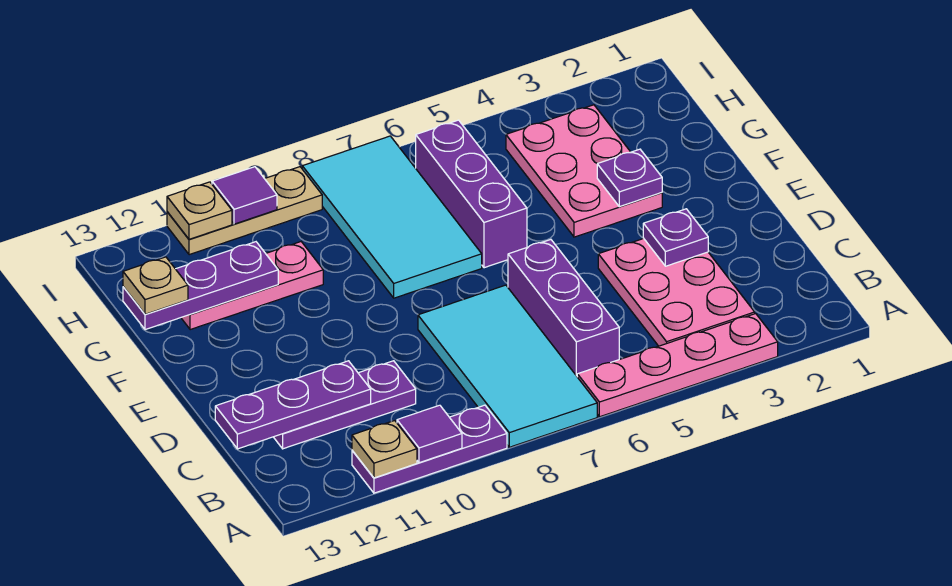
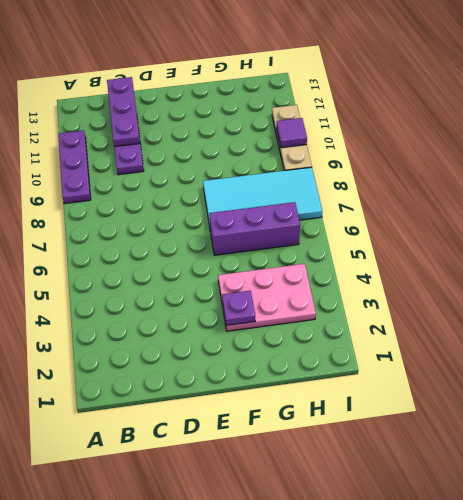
none -> pink 1x4 plate [577,314,778,417]
none -> cyan 2x4 tile [418,285,597,447]
none -> pink 2x3 plate [598,238,755,346]

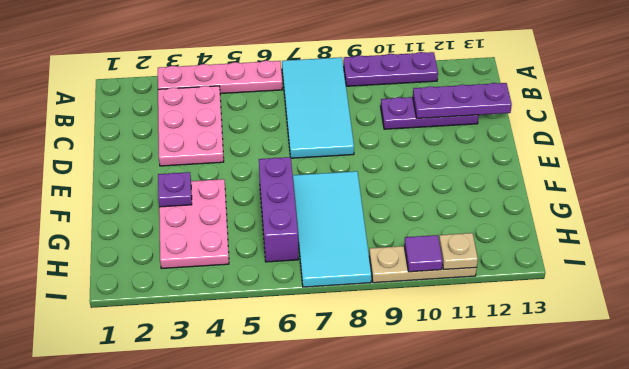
none -> purple 1x3 brick [508,240,619,376]
none -> pink 1x3 plate [181,242,323,330]
none -> purple 1x1 tile [397,405,462,463]

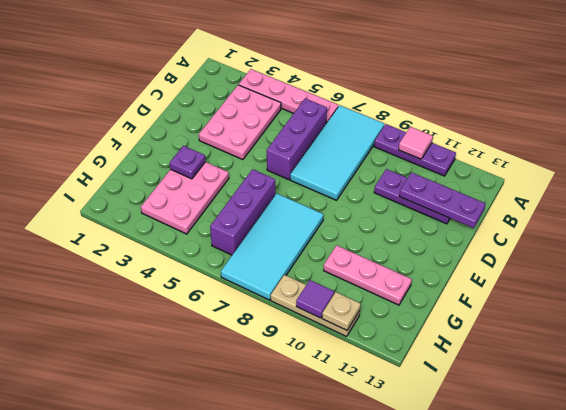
pink 1x1 tile [399,127,433,159] -> purple 1x1 tile [397,405,462,463]
none -> tan 1x1 plate [352,421,417,478]
none -> purple 1x1 plate [643,209,708,266]
none -> purple 1x3 plate [123,242,278,330]

